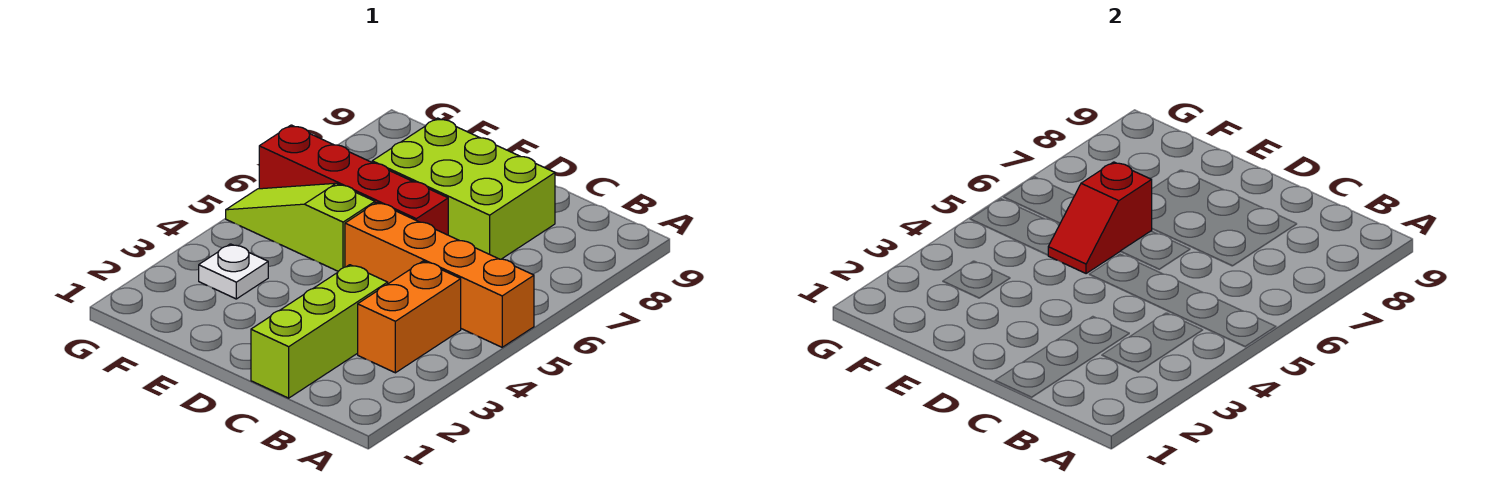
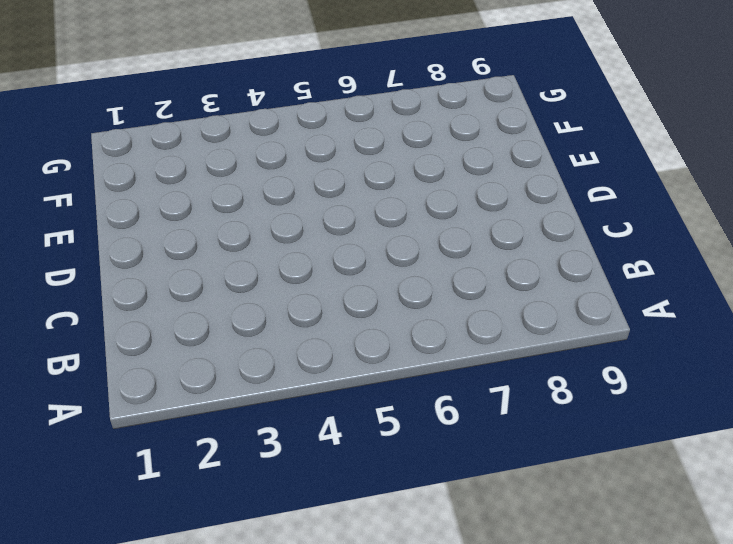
none -> orange 1x4 brick [345,203,534,347]
none -> orange 1x2 brick [358,261,461,373]

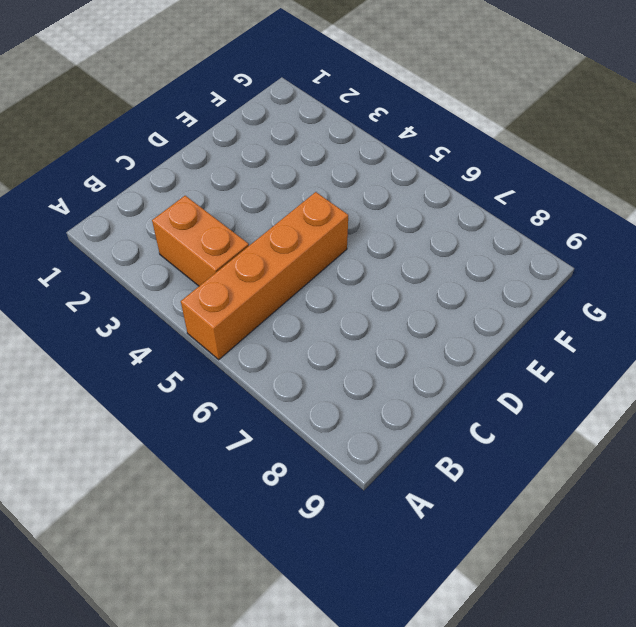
none -> lime 1x3 brick [251,265,388,398]
none -> lime 2x3 brick [372,118,555,259]

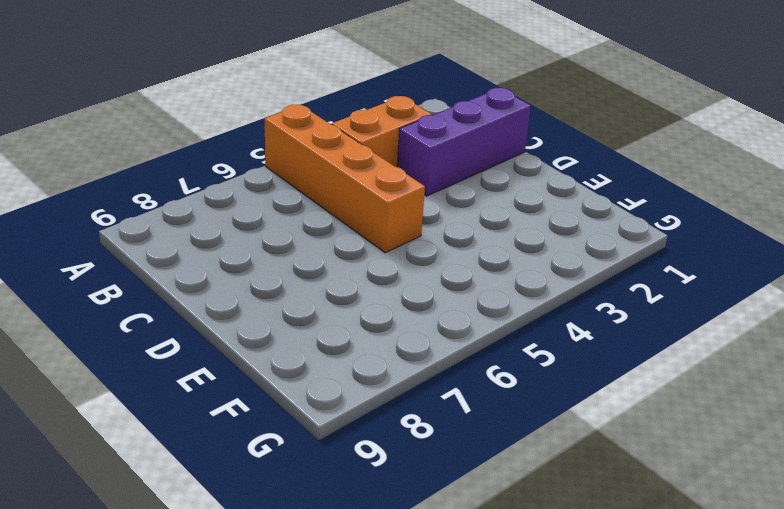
purple 1x3 brick [397,88,531,196] -> lime 1x3 brick [251,265,388,398]
none -> lime 2x3 brick [372,118,555,259]
none -> red 1x4 brick [259,125,448,235]

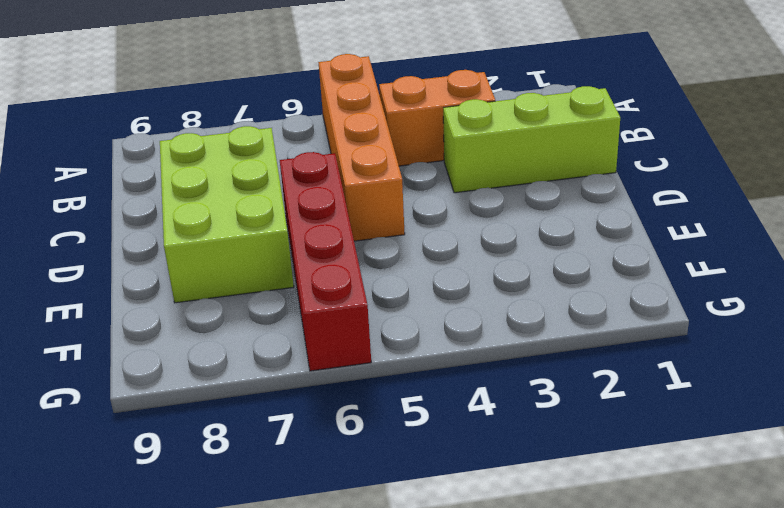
none -> lime 1x3 slope [226,183,375,271]
none -> white 1x1 plate [199,244,268,299]

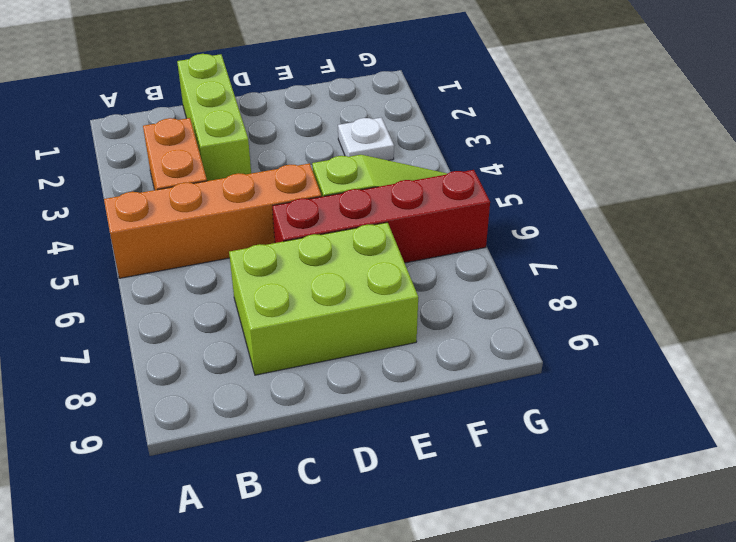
none -> red 1x2 slope [1048,162,1152,274]

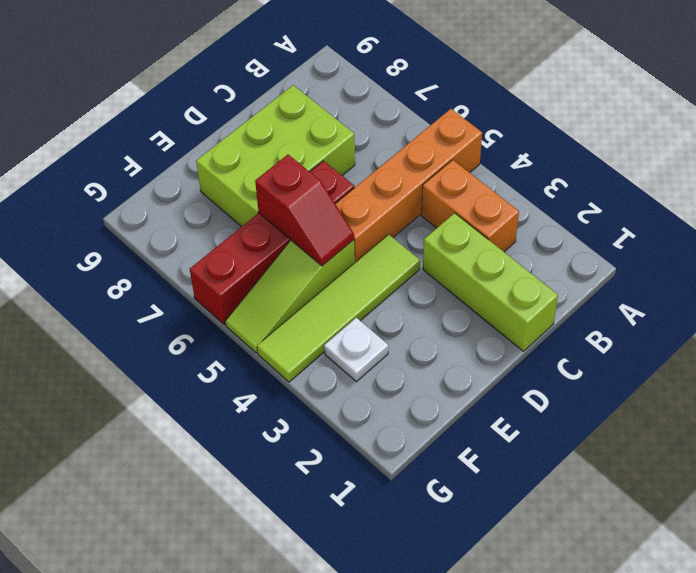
lime 1x4 tile [257,234,420,382] -> none

